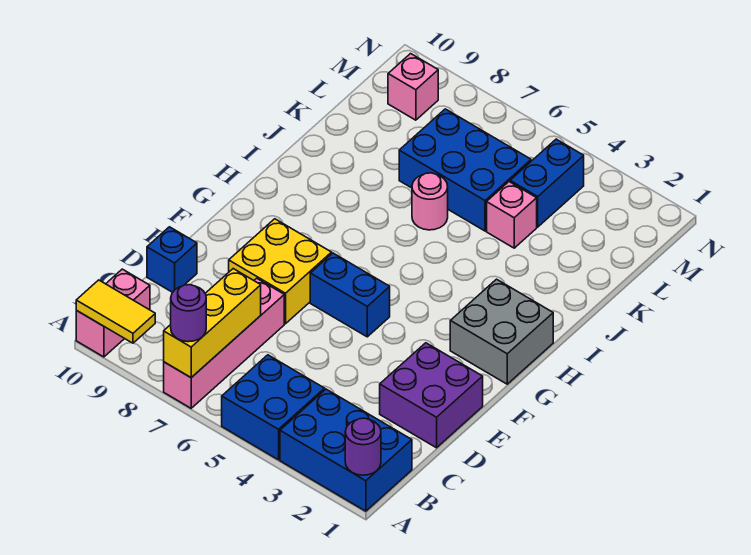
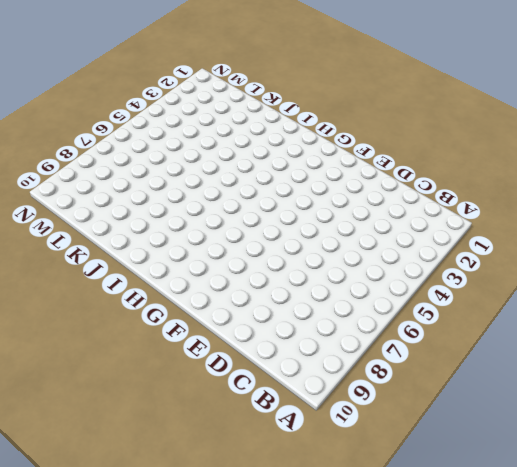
none -> blue 2x3 brick [280,389,412,511]
none -> blue 2x2 brick [222,355,325,460]
none -> pink 1x4 brick [164,278,284,408]

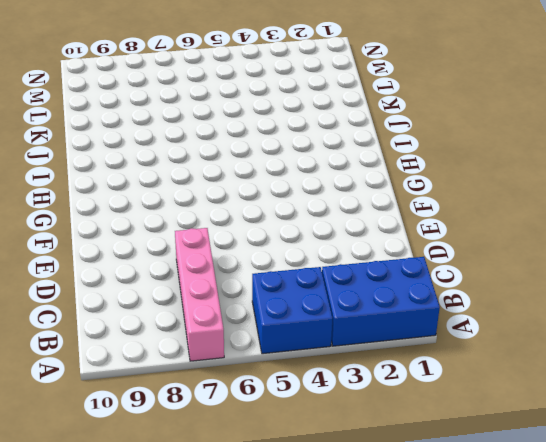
none -> pink 1x2 brick [76,269,150,357]
none -> purple 2x2 brick [380,343,483,448]
none -> blue 1x1 brick [147,227,197,292]

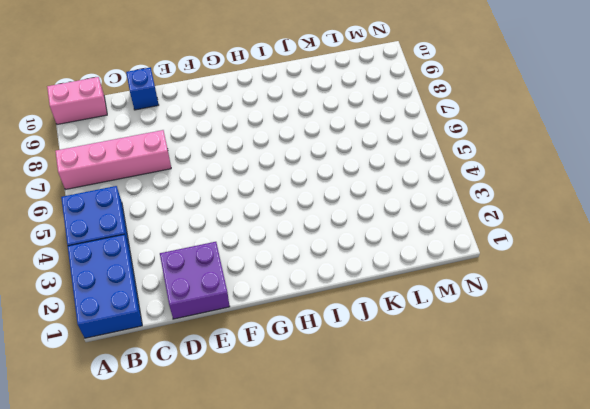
none -> yellow 2x2 brick [229,219,332,324]
none -> blue 1x2 brick [310,253,390,337]
none -> grey 2x2 brick [450,279,553,384]

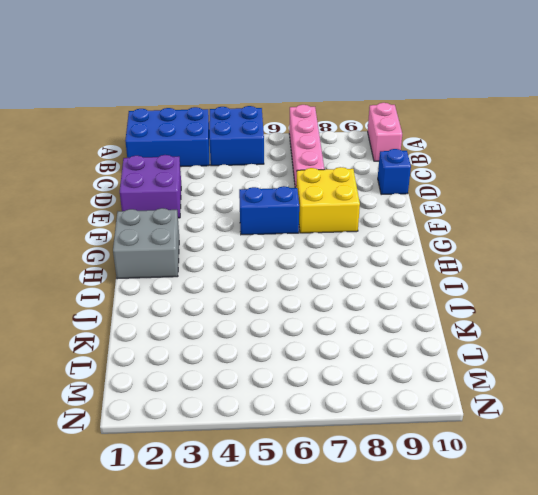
none -> pink 1x1 round brick [412,173,448,230]
none -> pink 1x1 brick [487,182,537,248]
none -> blue 2x3 brick [399,109,531,231]

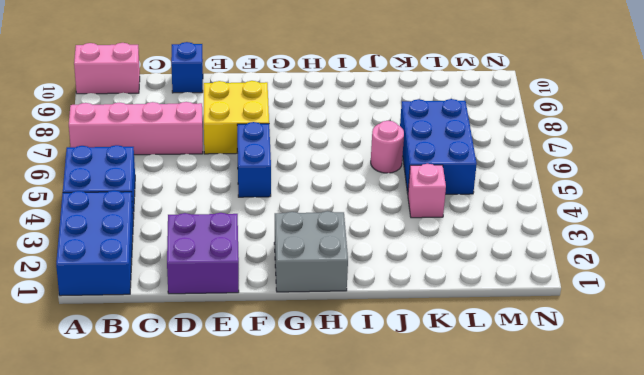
none -> blue 1x2 brick [510,139,584,227]
none -> pink 1x1 brick [388,54,438,120]
none -> purple 1x1 round brick [345,418,381,475]

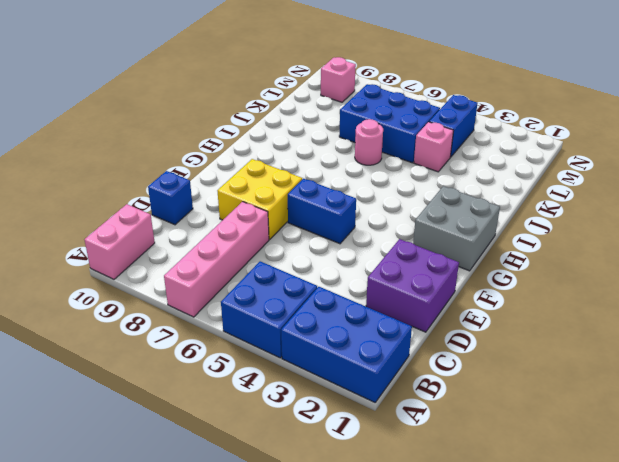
none -> purple 1x1 round brick [345,418,381,475]
none -> yellow 1x3 brick [164,269,261,378]
none -> yellow 1x2 tile [76,280,155,343]

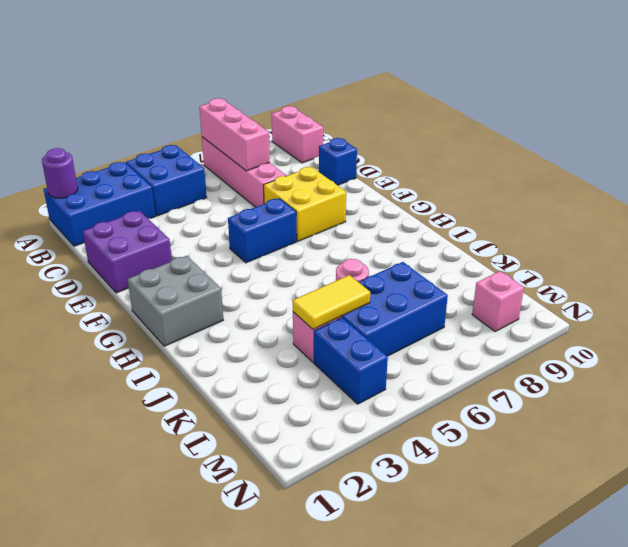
pink 1x3 brick [199,98,270,171] -> yellow 1x3 brick [164,269,261,378]
yellow 1x2 tile [293,275,370,329] -> yellow 1x2 tile moved to [76,280,155,343]
none -> purple 1x1 round brick [171,285,206,342]

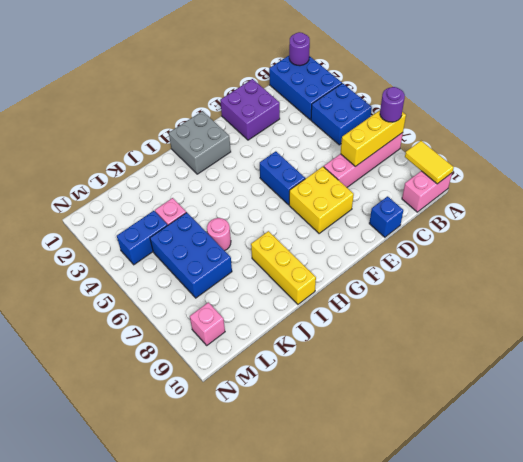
yellow 1x3 brick [251,231,316,304] -> none

